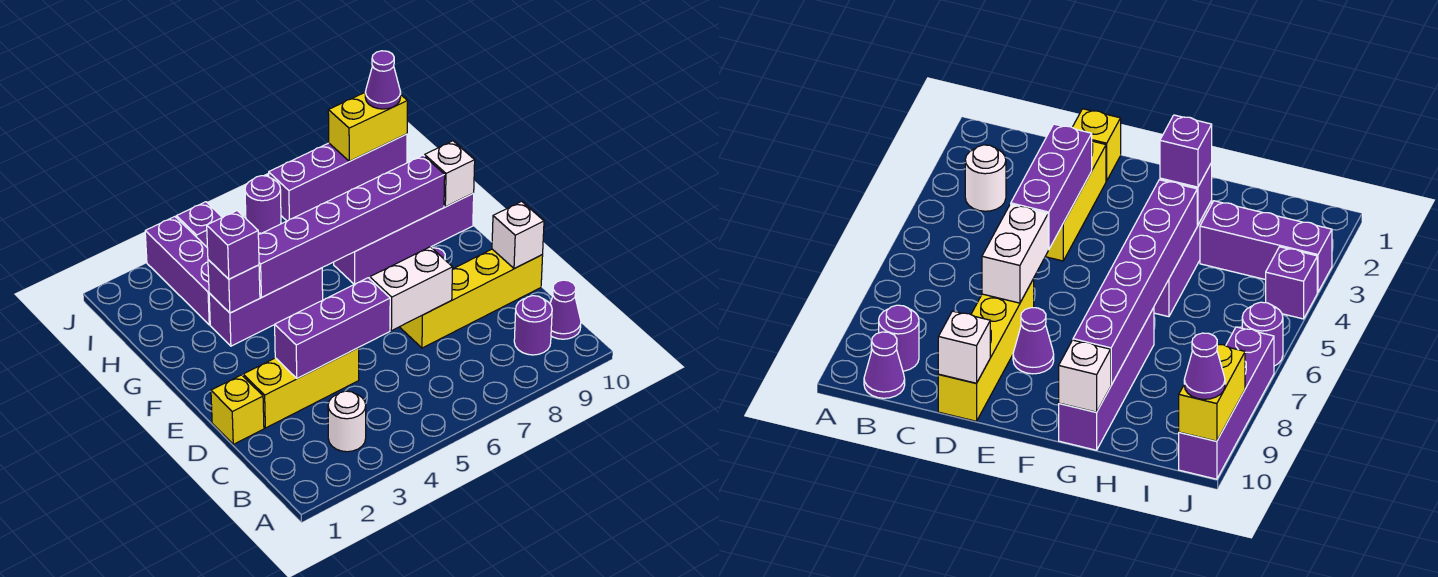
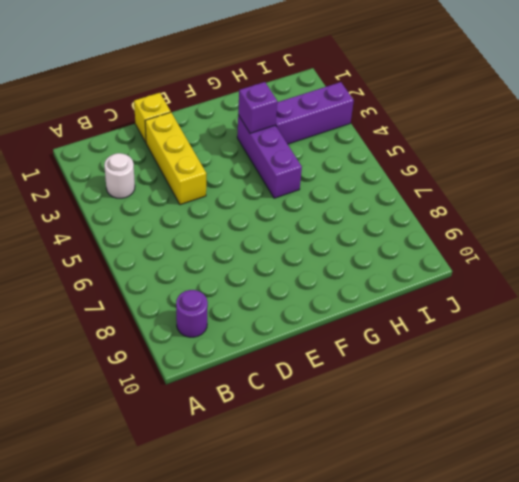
none -> purple 1x1 cone [550,280,581,339]
none -> yellow 1x4 brick [400,249,543,348]
none -> purple 1x1 cone [1013,308,1054,374]

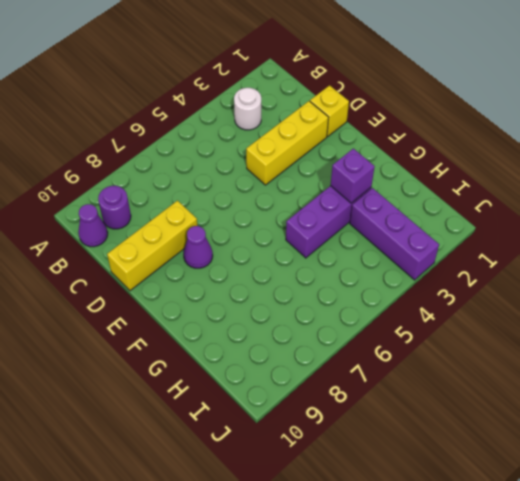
yellow 1x3 brick [107,201,197,291] -> yellow 1x4 brick [400,249,543,348]
none -> purple 1x4 brick [334,193,474,284]
none -> purple 1x1 brick [177,202,223,247]
none -> purple 1x1 round brick [245,176,281,233]

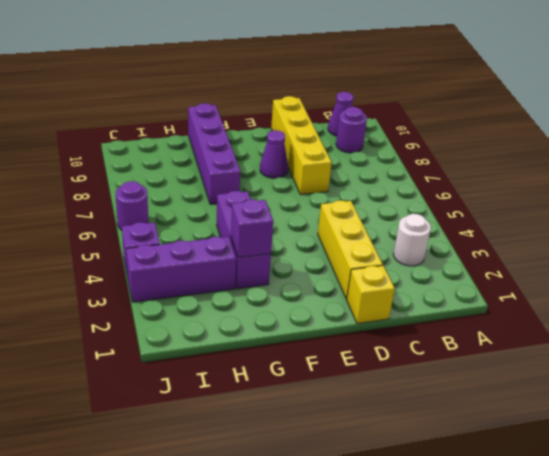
none -> purple 1x4 brick [269,134,407,221]
none -> purple 1x3 brick [275,278,390,378]
none -> white 1x2 brick [370,247,453,331]

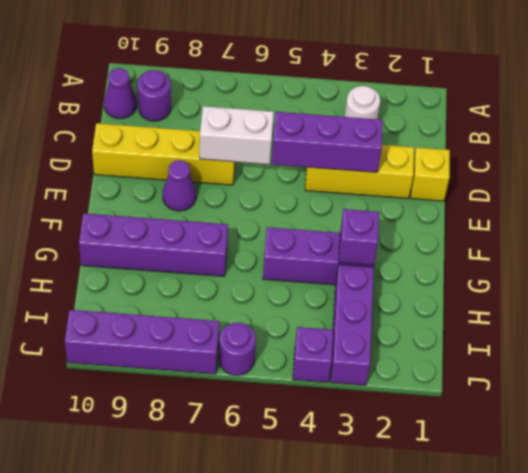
none -> white 1x1 brick [492,201,544,269]
none -> purple 1x6 brick [258,155,445,297]
none -> white 1x1 brick [425,141,475,207]

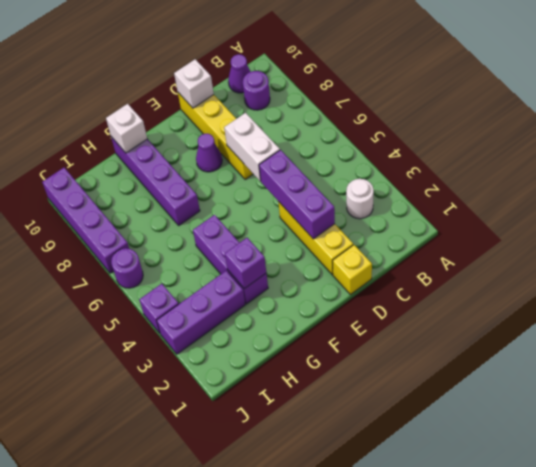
none -> purple 1x6 brick [258,155,445,297]
none -> yellow 1x2 brick [328,93,408,161]
none -> purple 1x1 brick [207,211,259,279]

